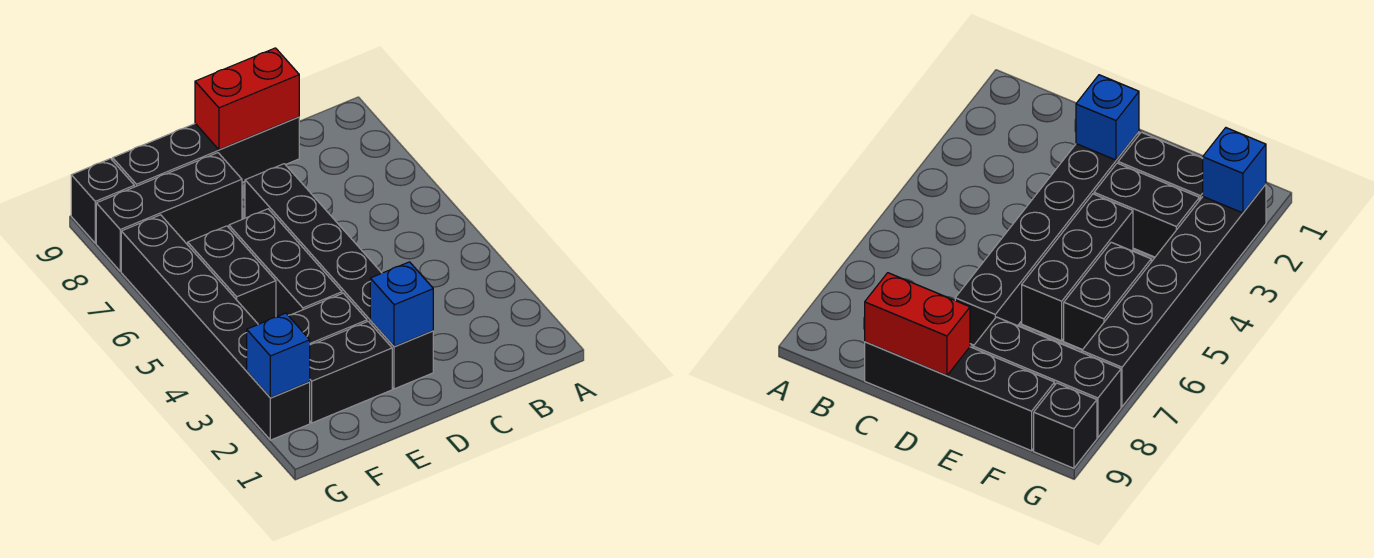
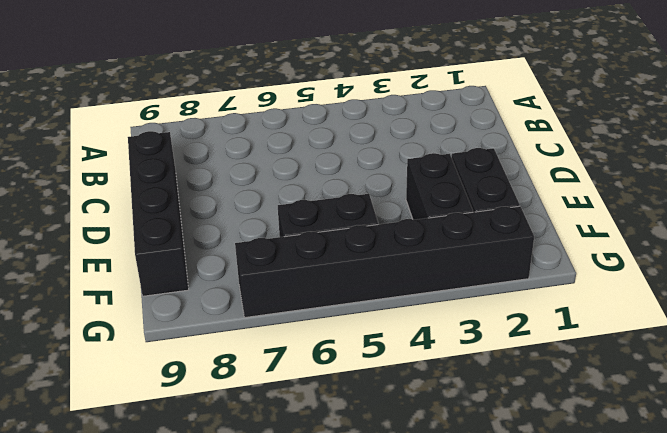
none -> black 1x6 brick [245,164,433,389]
none -> black 1x3 brick [229,209,342,317]
none -> black 1x3 brick [96,153,242,271]

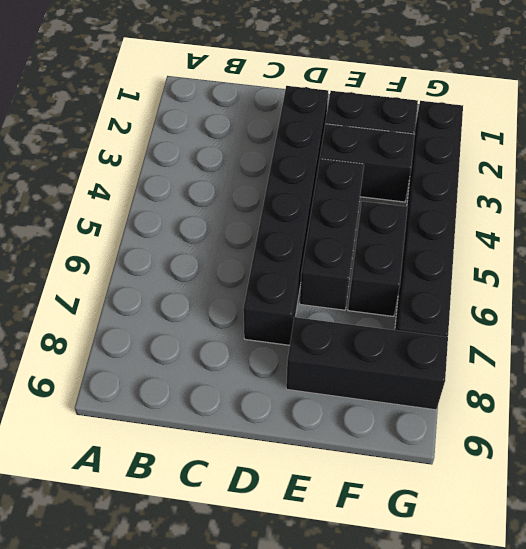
none -> black 1x4 brick [113,117,299,187]
none -> black 1x1 brick [71,159,134,243]
none -> red 1x2 brick [195,48,299,150]

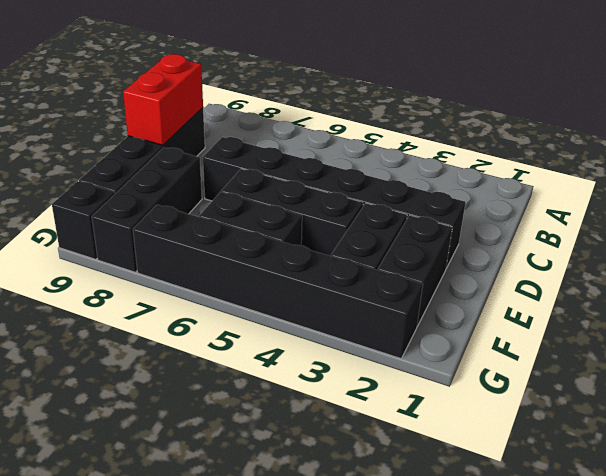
none -> blue 1x1 brick [370,262,433,347]
none -> blue 1x1 brick [247,313,310,398]

